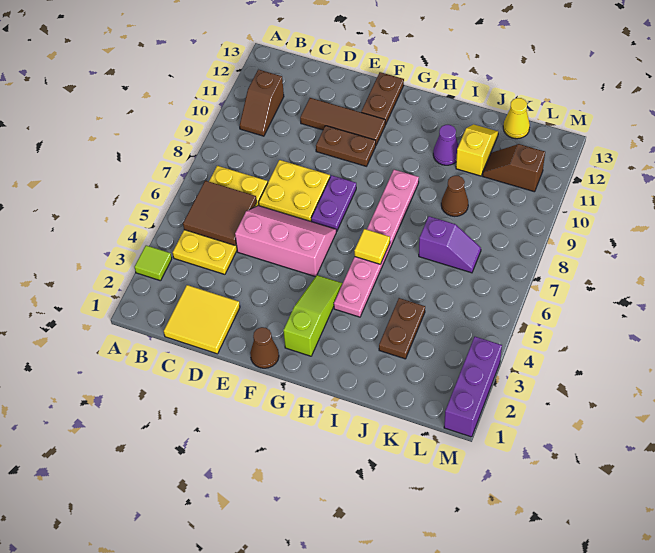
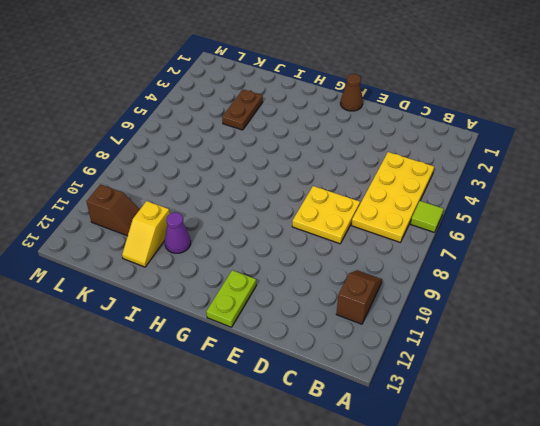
lime 1x1 tile [411,201,443,232] -> lime 1x1 tile moved to [134,245,172,281]
lime 1x2 plate [206,270,256,327] -> brown 1x2 plate [361,72,404,125]
none -> yellow 2x2 tile [164,285,240,354]
none -> pink 2x3 slope [235,206,337,277]
none -> brown 1x3 tile [300,98,385,145]

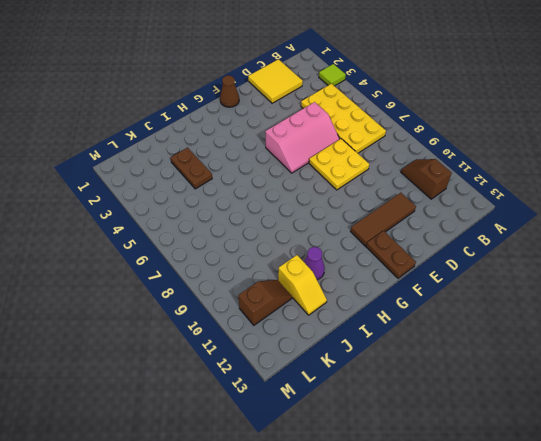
none -> brown 1x2 plate [316,126,376,166]
none -> purple 1x2 plate [311,175,356,231]
none -> lime 1x3 slope [283,275,342,356]

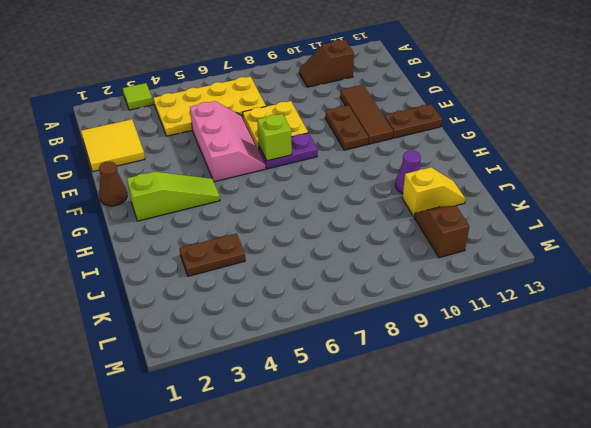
lime 1x1 brick [257,114,292,161] -> none
none -> pink 1x6 plate [334,170,419,317]
none -> purple 1x2 slope [419,216,481,273]
none -> brown 1x1 cone [441,176,468,216]

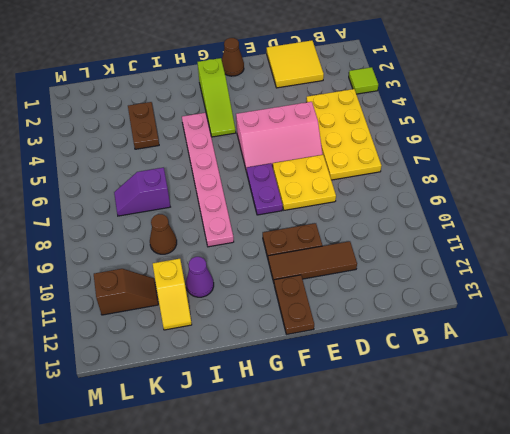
none -> brown 1x2 slope [240,70,284,136]
none -> yellow 1x1 cone [503,98,530,139]
none -> purple 1x3 brick [444,337,502,437]

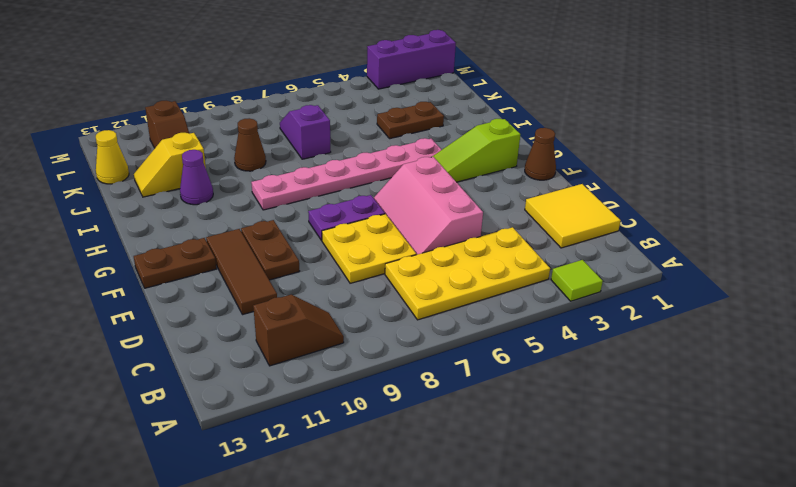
none -> brown 2x2 tile [183,181,257,245]
none -> yellow 1x1 tile [354,229,390,264]

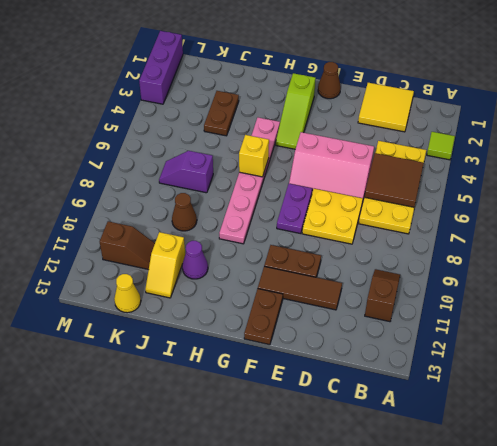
yellow 1x1 brick [239,135,269,177] -> yellow 1x1 tile [354,229,390,264]

